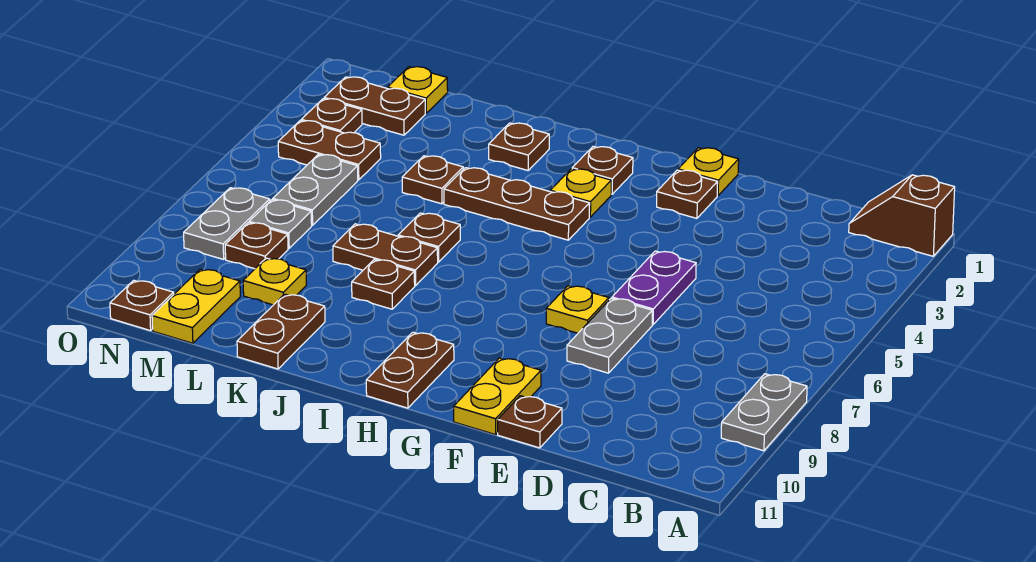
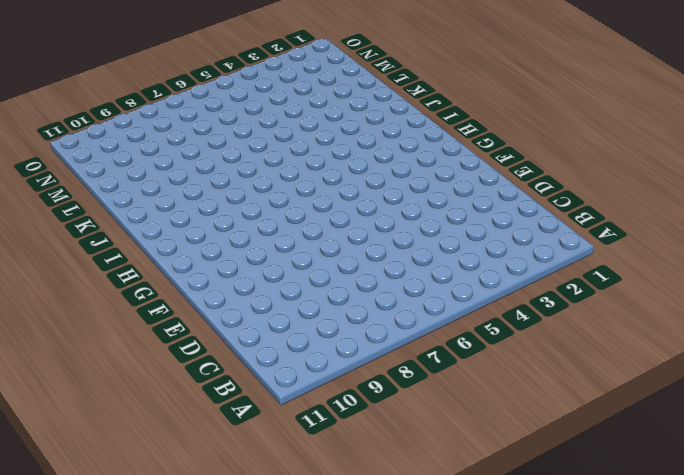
none -> brown 1x2 slope [849,175,955,256]
none -> grey 1x2 plate [721,374,807,451]
none -> purple 1x2 plate [612,251,696,325]
none -> grey 1x2 plate [567,298,652,373]

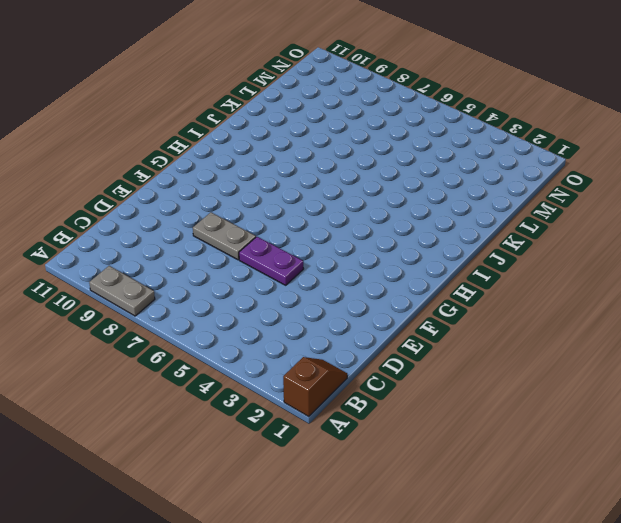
none -> brown 1x1 plate [498,396,562,448]
none -> yellow 1x1 plate [678,148,739,196]
none -> brown 1x1 plate [657,170,718,218]
none -> yellow 1x1 plate [546,286,609,333]

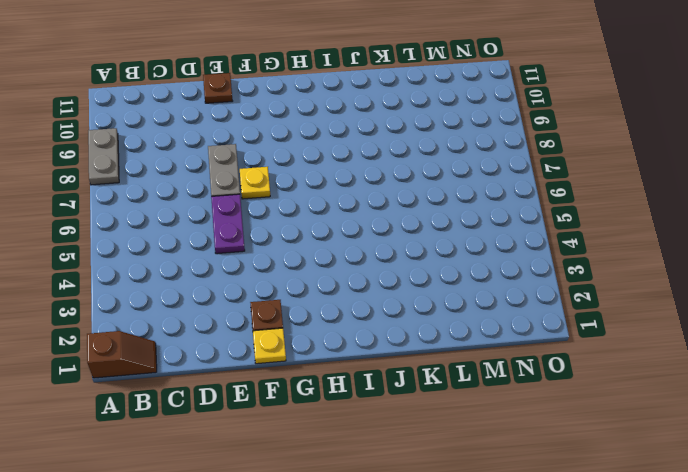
none -> yellow 1x2 plate [454,358,541,435]
none -> brown 1x1 plate [572,146,633,194]
none -> yellow 1x1 plate [550,169,611,217]
none -> brown 1x3 plate [444,168,590,240]

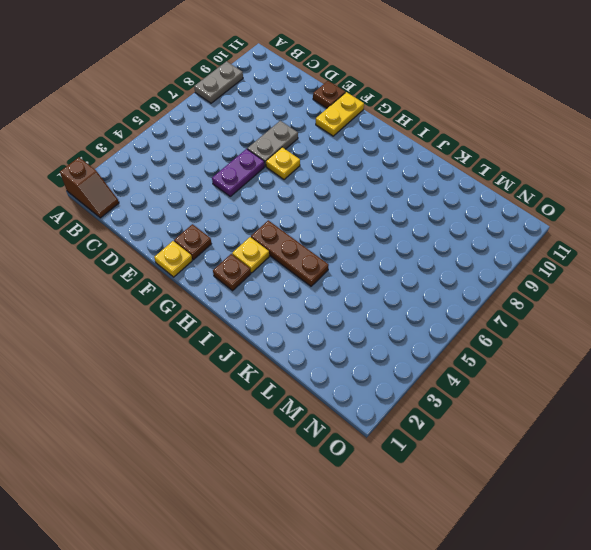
none -> brown 1x2 plate [366,332,454,408]
none -> brown 1x1 plate [489,123,549,170]
none -> brown 1x1 plate [398,213,460,262]
none -> brown 1x2 plate [333,224,438,286]

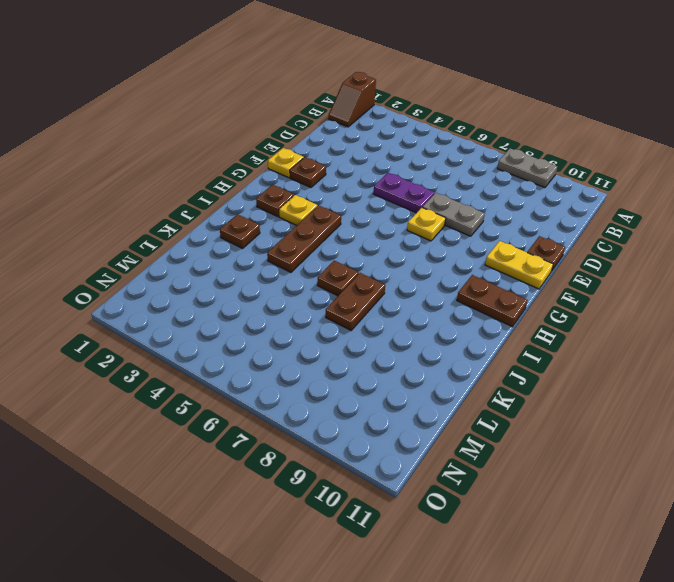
none -> brown 1x1 plate [352,260,415,309]
none -> brown 1x1 plate [402,156,463,204]
none -> brown 1x2 plate [237,294,325,369]
none -> yellow 1x1 plate [243,258,306,305]

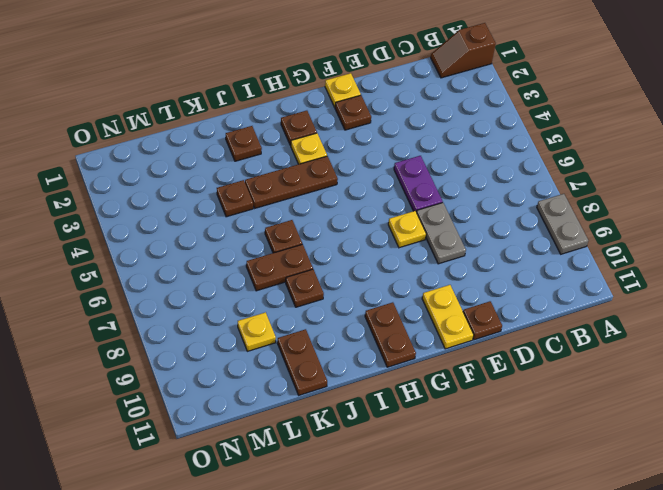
none -> yellow 1x1 plate [387,67,448,113]
none -> brown 1x2 plate [324,77,425,135]
none -> brown 1x2 plate [278,121,381,180]
none -> grey 1x2 plate [273,154,358,225]

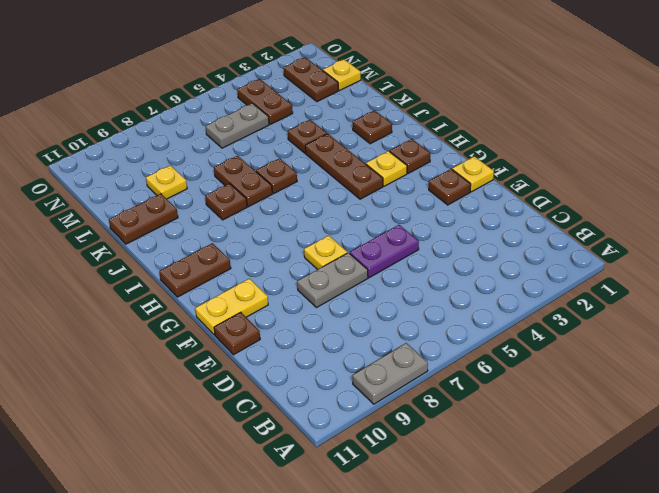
none -> brown 1x2 slope [849,175,955,256]
none -> grey 1x1 plate [249,200,312,248]
none -> brown 1x1 plate [225,223,288,269]
none -> yellow 1x2 plate [152,269,240,343]

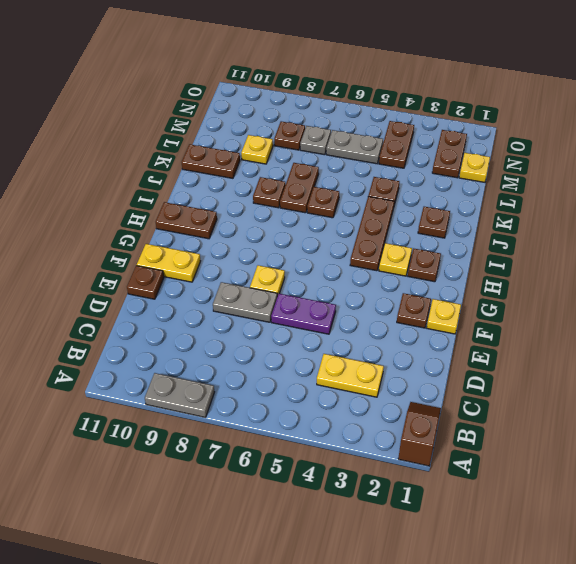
yellow 1x2 plate [317,354,384,397] -> yellow 1x2 plate moved to [152,269,240,343]
none -> brown 1x1 plate [301,99,362,133]
none -> grey 1x2 plate [184,188,270,259]
none -> brown 1x1 plate [110,280,174,331]

